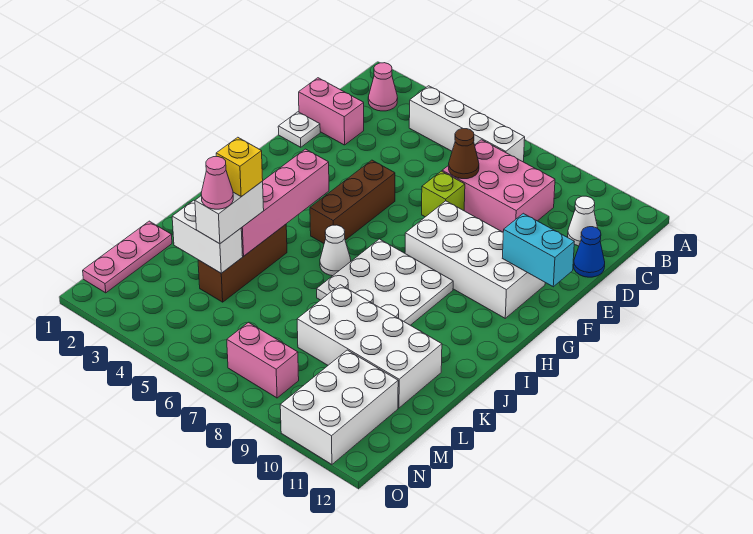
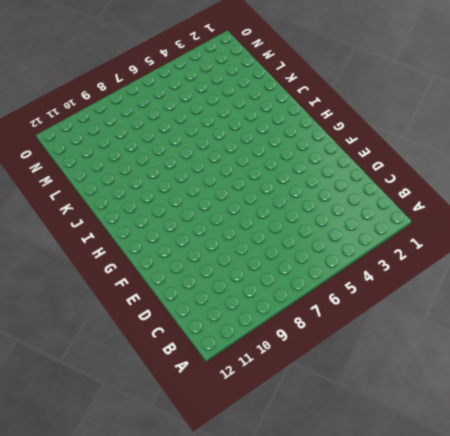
none -> pink 1x1 cone [368,63,398,111]
none -> white 1x4 brick [409,86,525,162]
none -> pink 2x3 brick [442,140,555,232]

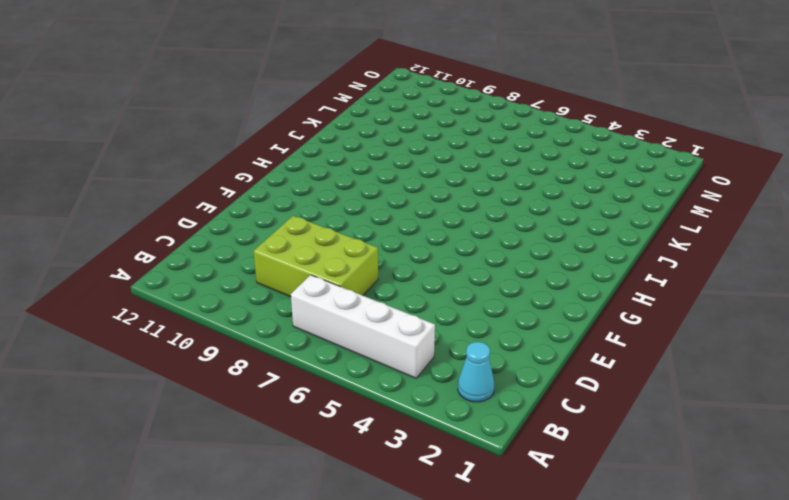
cyan 1x1 cone [458,342,494,402] -> pink 1x1 cone [368,63,398,111]
lime 2x3 brick [254,216,378,297] -> pink 2x3 brick [442,140,555,232]
none -> white 1x1 cone [568,196,598,246]
none -> pink 1x2 brick [299,78,364,145]
none -> blue 1x1 cone [574,227,605,277]

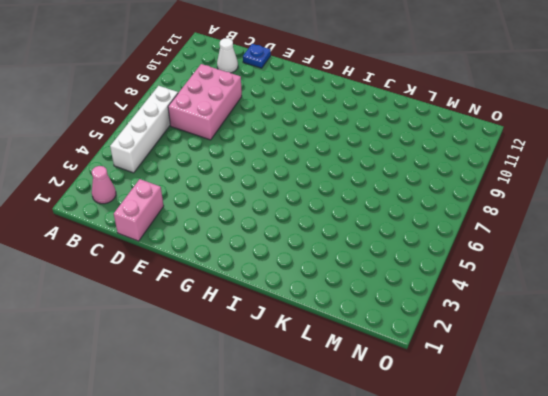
blue 1x1 plate [243,44,271,68] -> blue 1x1 cone [574,227,605,277]
none -> white 1x1 plate [278,112,320,147]
none -> lime 1x1 brick [422,171,465,217]
none -> brown 1x3 brick [310,160,395,243]

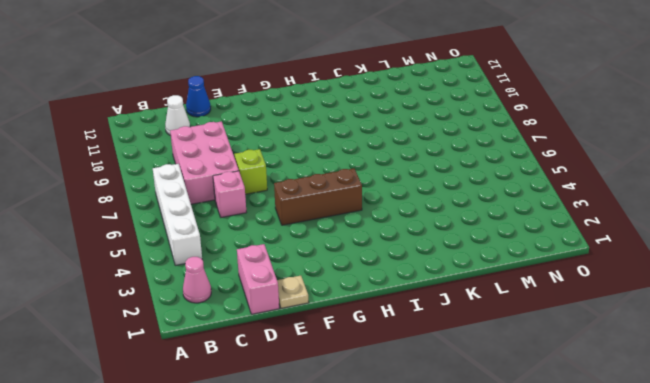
pink 1x1 brick [213,171,246,217] -> none
tan 1x1 plate [277,276,309,308] -> white 1x1 plate [278,112,320,147]
none -> white 2x4 brick [405,201,545,318]
none -> white 3x3 plate [317,239,453,325]
none -> white 1x1 cone [320,225,351,276]

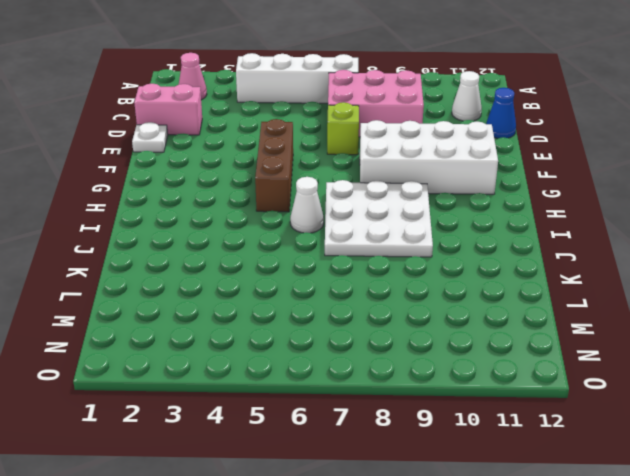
none -> brown 1x3 brick [198,224,287,302]
none -> white 2x4 brick [297,285,442,408]
none -> pink 1x3 plate [83,221,172,293]

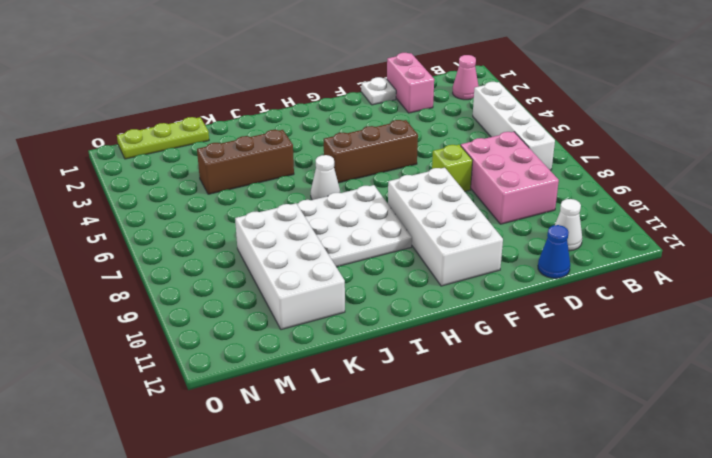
lime 1x3 plate [117,117,209,159] -> pink 1x3 plate [83,221,172,293]
none -> white 2x3 brick [280,350,398,464]
none -> pink 1x2 brick [227,322,299,398]
none -> brown 1x1 cone [449,129,479,179]

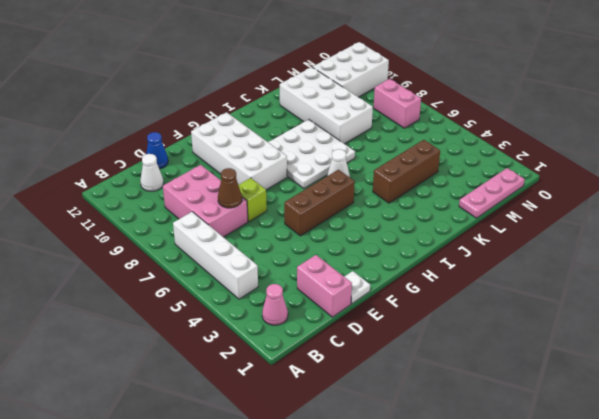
none -> cyan 1x2 brick [503,213,574,287]
none -> pink 1x4 brick [241,149,329,256]
none -> white 1x2 brick [172,200,243,273]

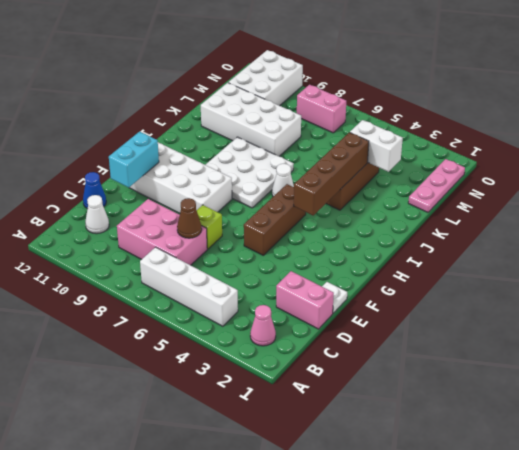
cyan 1x2 brick [109,132,159,187] -> cyan 1x2 brick turned to [503,213,574,287]
brown 1x4 brick [294,132,369,215] -> pink 1x4 brick [241,149,329,256]
none -> white 1x2 brick [195,181,264,244]
none -> yellow 1x1 brick [216,137,263,197]
none -> pink 1x1 cone [201,157,233,209]

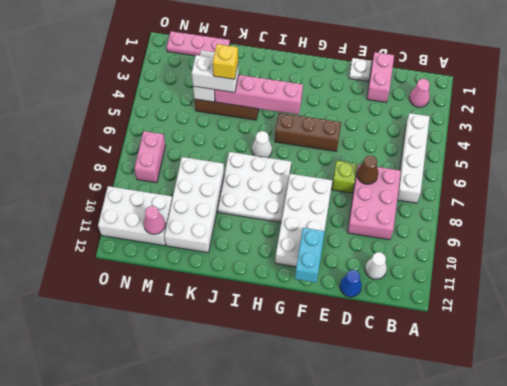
pink 1x1 cone [144,206,165,234] -> pink 1x1 cone moved to [201,157,233,209]

